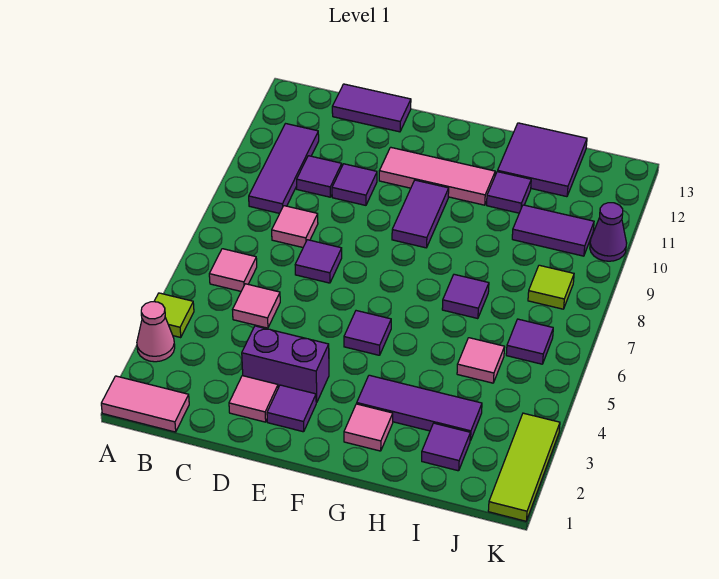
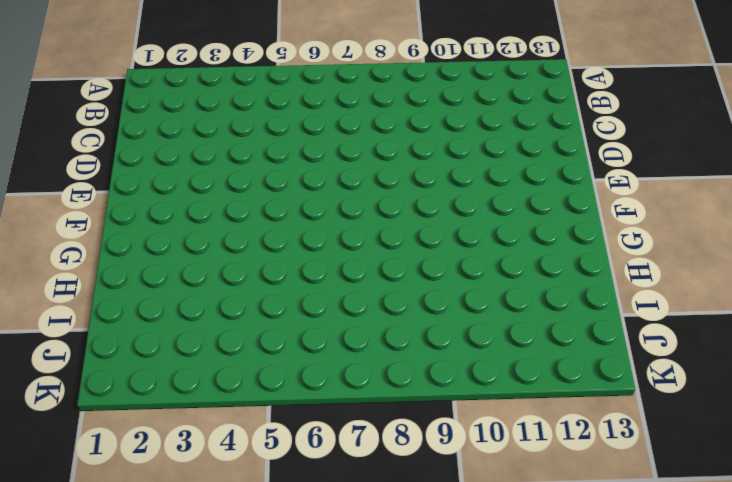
none -> pink 1x2 tile [101,376,189,432]
none -> pink 1x1 cone [137,302,175,362]
none -> lime 1x1 tile [154,293,194,338]

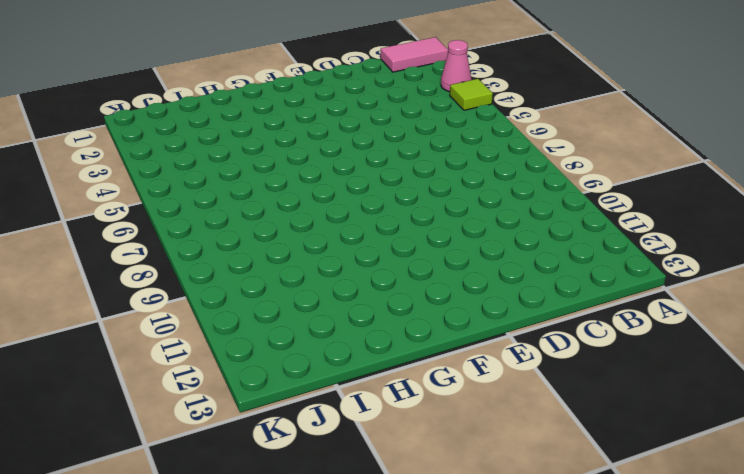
none -> pink 1x1 tile [209,249,257,291]
none -> purple 1x3 tile [249,124,319,213]
none -> pink 1x1 tile [232,284,280,328]

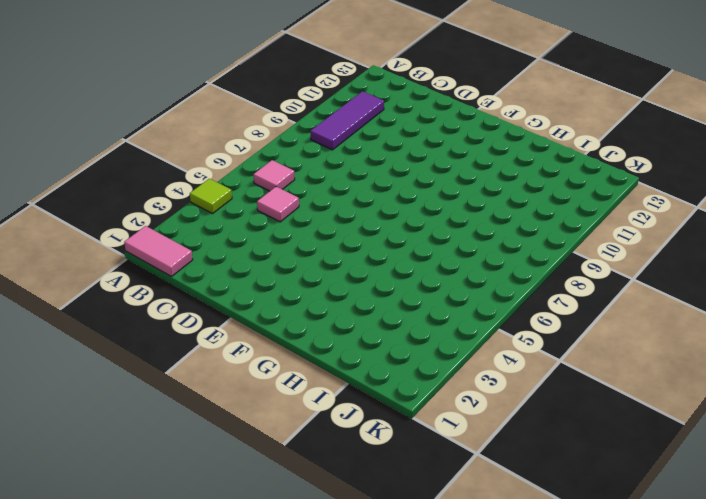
none -> pink 1x1 cone [137,302,175,362]
none -> pink 1x1 tile [272,206,318,247]
none -> purple 1x1 tile [297,156,342,197]

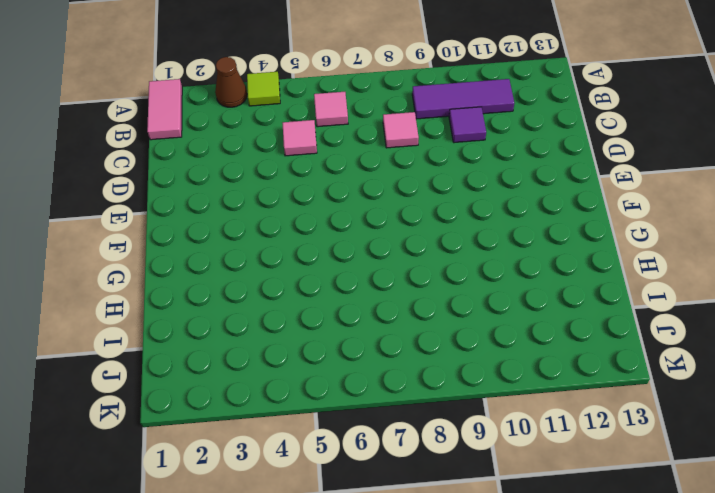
brown 1x1 cone [215,57,247,107] -> pink 1x1 cone [137,302,175,362]
none -> purple 1x2 tile [332,84,411,132]
none -> pink 1x1 tile [229,376,278,422]
none -> purple 1x2 brick [242,326,329,402]

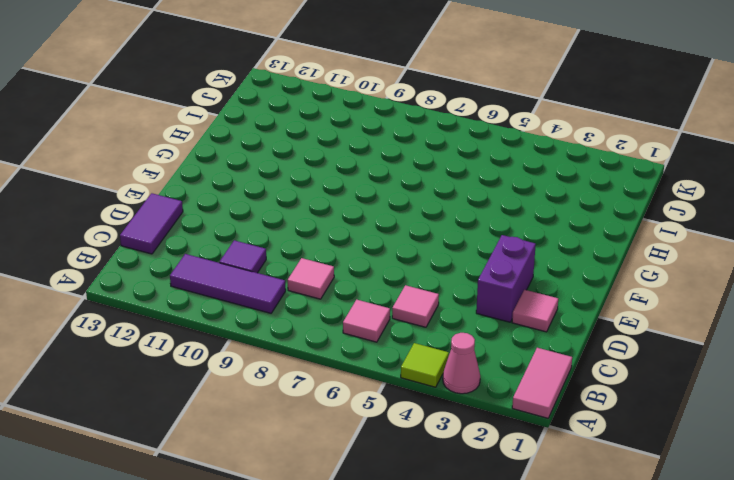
none -> purple 1x1 tile [295,240,342,283]
none -> purple 1x1 tile [332,164,377,205]
none -> purple 1x1 tile [267,385,317,432]

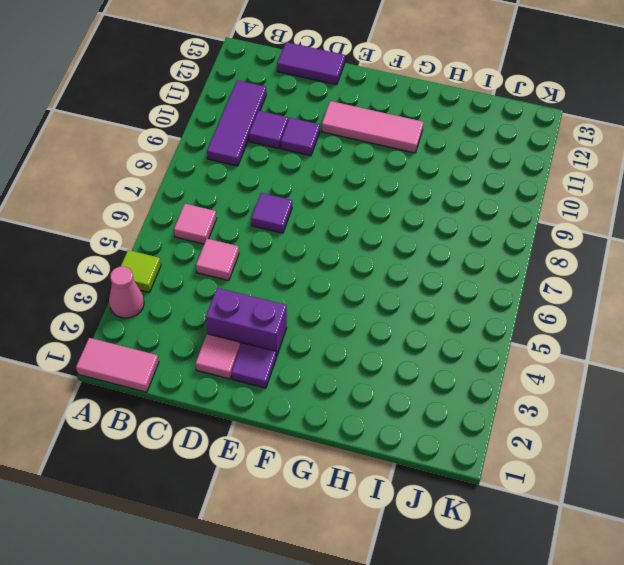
none -> pink 1x1 tile [272,206,318,247]
none -> purple 1x1 tile [344,311,391,355]
none -> purple 1x2 tile [392,180,449,248]

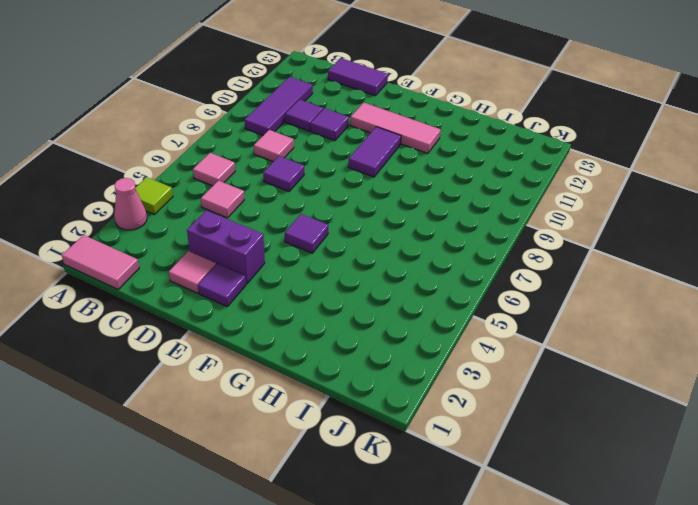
none -> pink 1x1 tile [344,404,393,451]
none -> purple 1x3 tile [357,375,482,441]
none -> purple 1x1 tile [442,274,489,319]

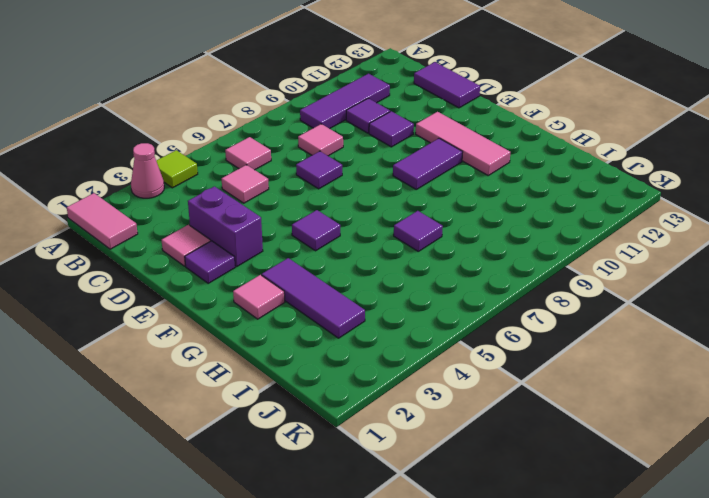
none -> purple 1x1 tile [487,172,531,213]
none -> purple 2x2 tile [498,123,587,197]
none -> purple 1x1 tile [422,423,470,471]

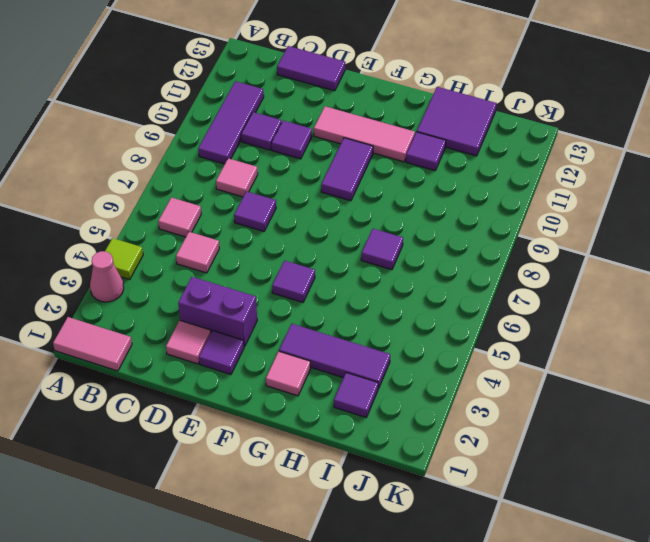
none -> pink 1x1 tile [457,338,505,383]
none -> purple 1x2 tile [512,205,594,256]
none -> purple 1x1 tile [506,319,553,364]

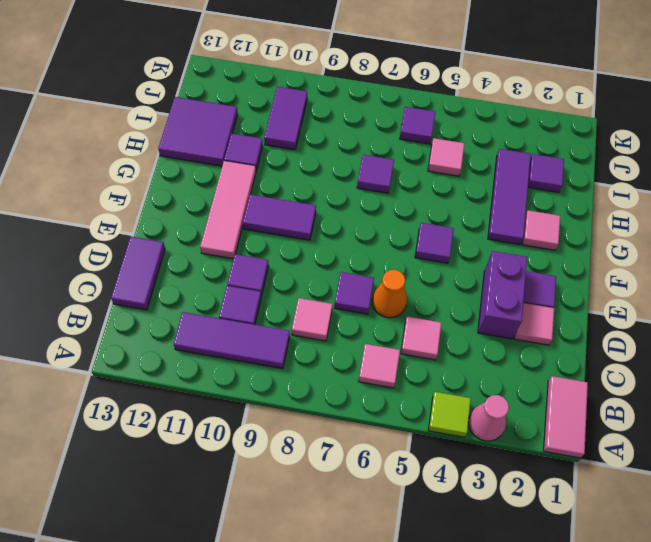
orange 1x1 cone [372,270,407,318] -> none
none -> lime 1x1 tile [528,265,574,309]
none -> lime 1x3 tile [488,413,560,521]
none -> purple 1x1 cone [590,203,627,261]

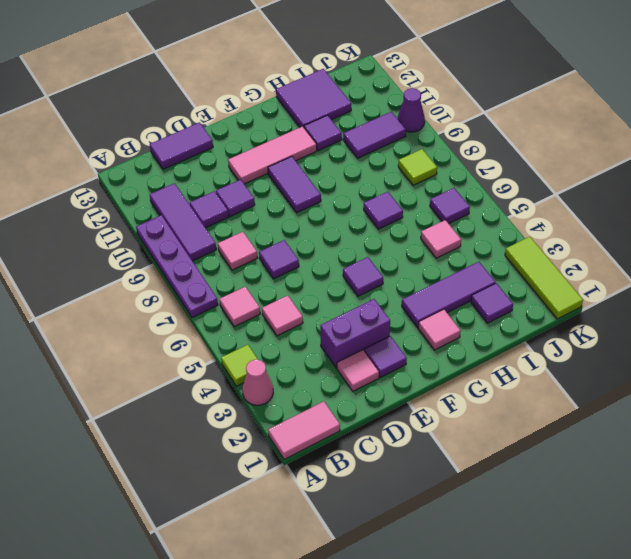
purple 1x4 plate [136,215,218,317] -> none

